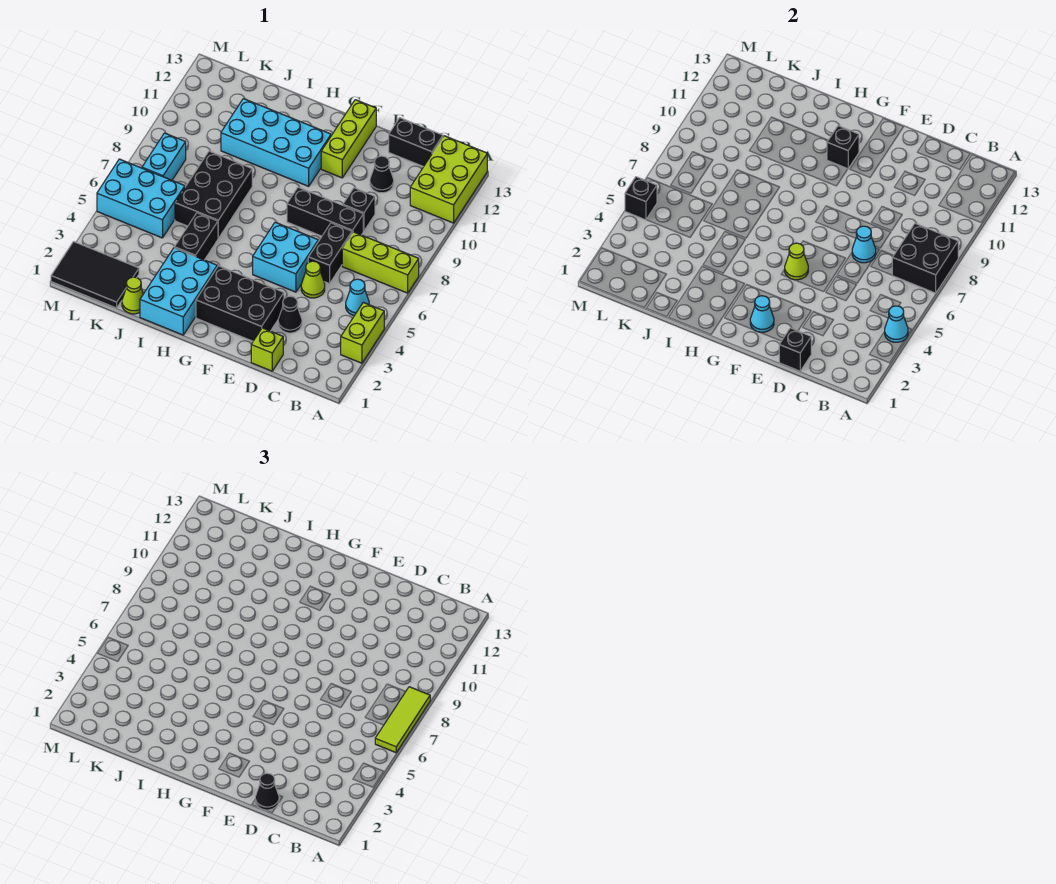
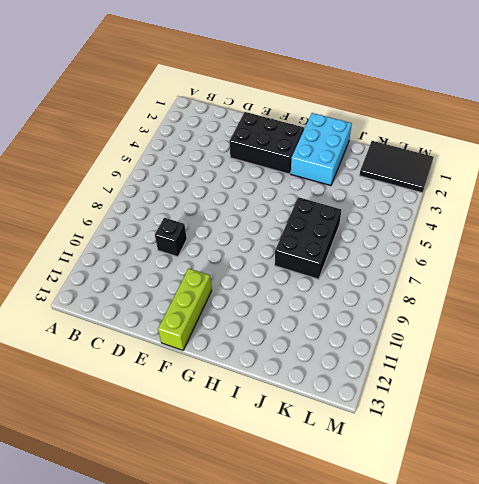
none -> lime 1x2 brick [341,302,384,363]
none -> lime 1x3 brick [342,232,419,293]
none -> lime 2x3 brick [410,136,487,223]
none -> cyan 1x1 cone [346,279,369,316]

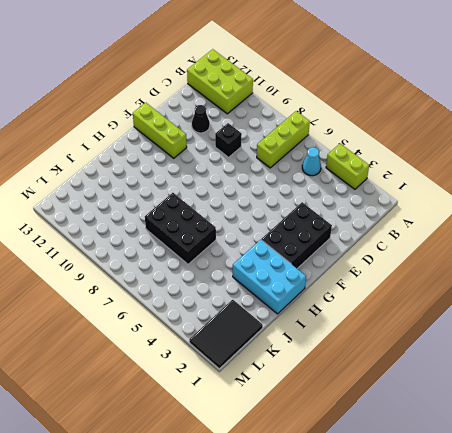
none -> black 1x2 brick [389,118,443,167]
none -> lime 1x1 brick [251,328,283,371]
none -> black 1x1 cone [278,296,302,333]
none -> lime 1x1 cone [301,261,325,298]

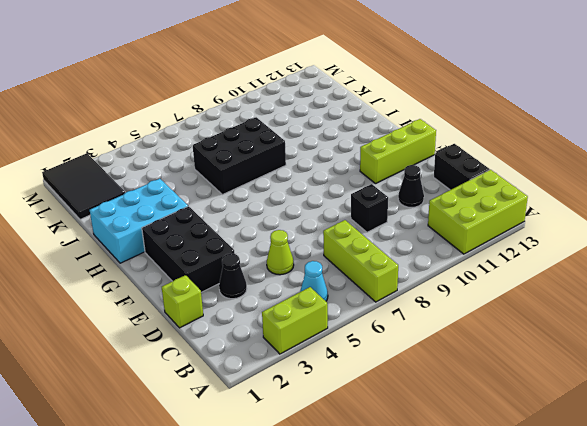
none -> black 1x2 brick [308,223,352,284]
none -> black 1x3 brick [287,187,363,236]
none -> cyan 2x2 brick [253,222,318,292]
none -> cyan 2x4 brick [221,99,331,186]

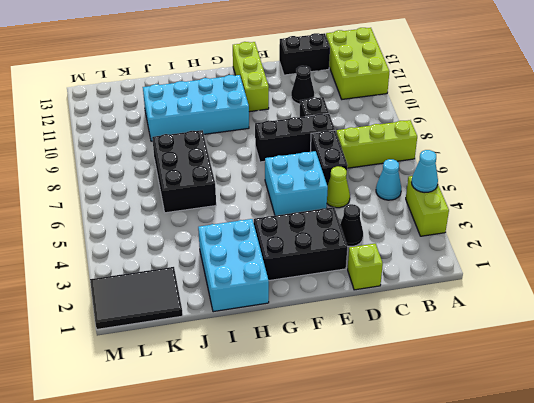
none -> black 1x2 brick [174,213,218,260]
none -> lime 1x1 cone [122,277,143,314]
none -> cyan 2x3 brick [97,159,185,238]
none -> cyan 1x2 brick [142,133,186,180]

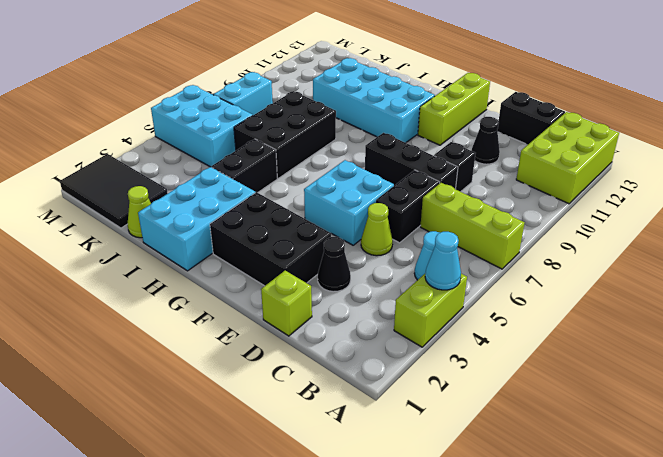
none -> black 2x2 brick [892,224,958,293]
none -> black 1x1 brick [779,328,811,371]
none -> cyan 1x1 cone [852,226,876,263]
none -> cyan 1x1 cone [750,296,774,333]

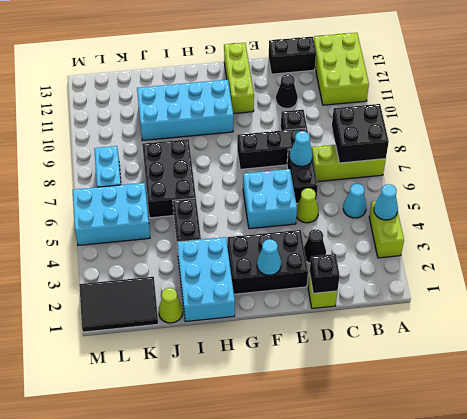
none -> lime 1x1 cone [785,243,808,280]
none -> black 1x1 brick [827,126,859,169]
none -> black 1x1 brick [625,177,657,220]
none -> lime 1x3 tile [375,687,430,753]

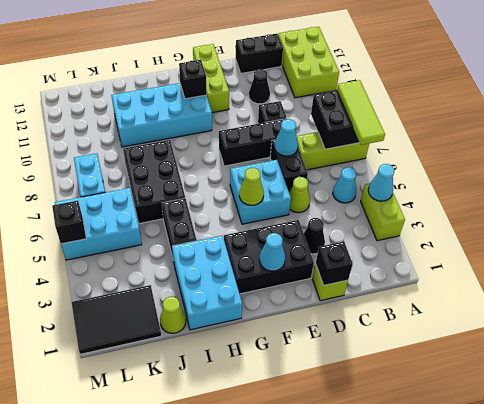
none -> black 1x1 cone [255,773,279,810]

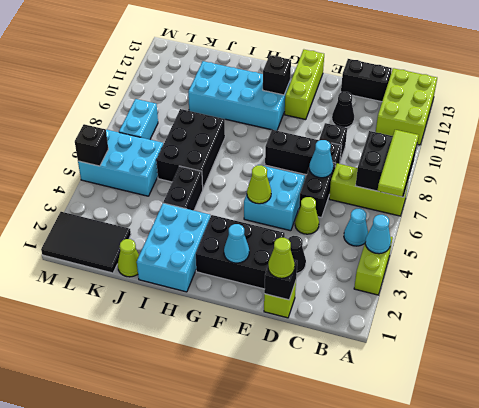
lime 1x1 cone [268,238,295,278] -> black 1x1 cone [255,773,279,810]

